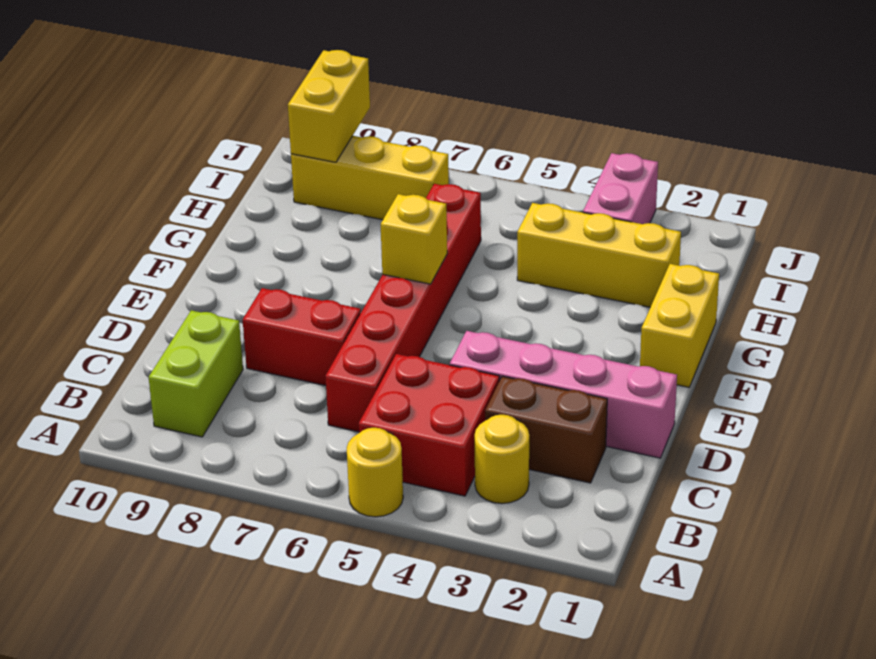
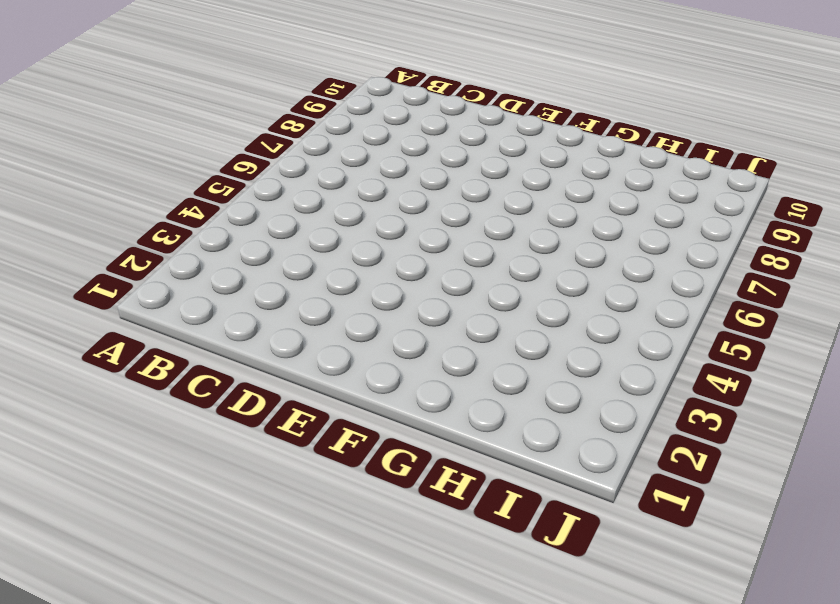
none -> yellow 1x1 round brick [347,428,403,517]
none -> yellow 1x1 round brick [475,415,529,504]
none -> red 2x2 brick [359,354,499,496]

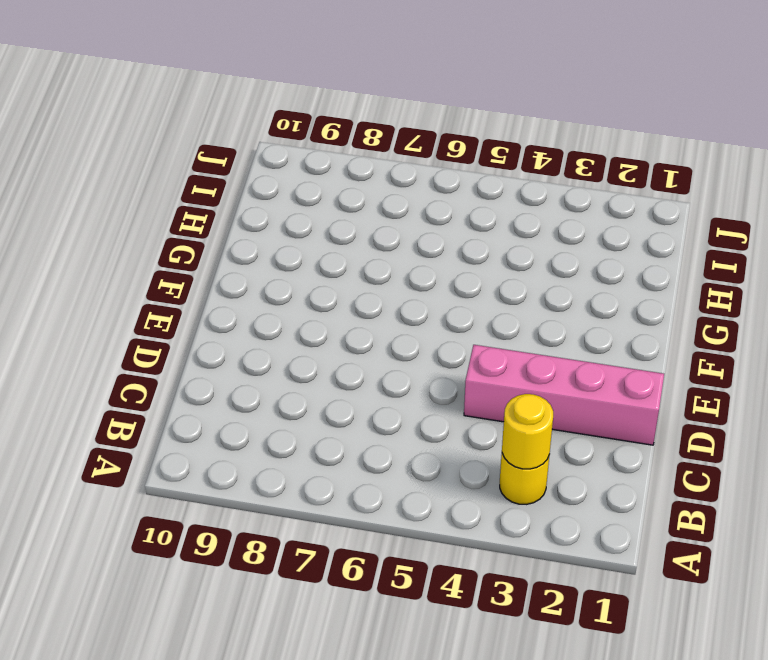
yellow 1x1 round brick [502,394,553,469] -> yellow 1x1 round brick moved to [347,428,403,517]
none -> red 2x2 brick [359,354,499,496]
none -> lime 1x2 brick [148,310,243,437]
none -> brown 1x2 brick [485,376,607,483]

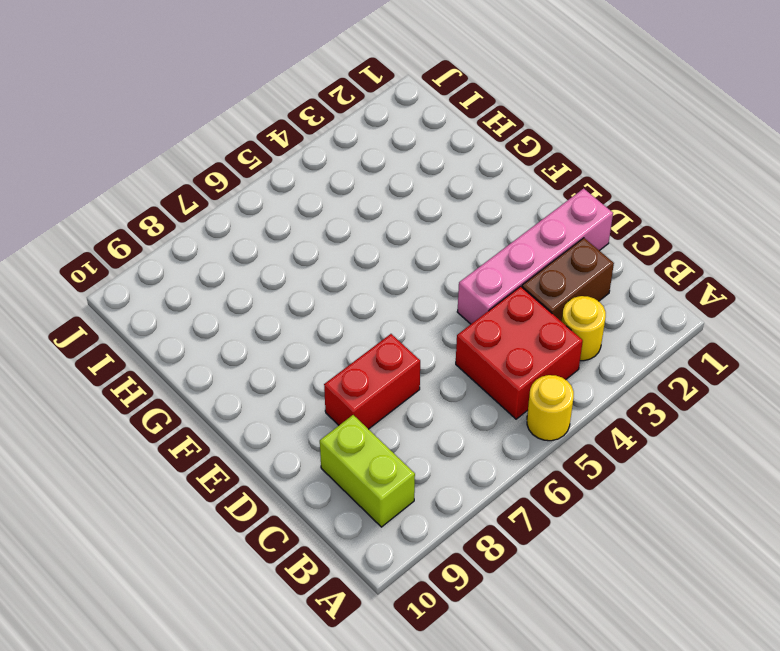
none -> red 1x6 brick [325,184,481,432]
none -> yellow 1x2 brick [640,264,719,387]
none -> yellow 1x3 brick [517,203,681,307]

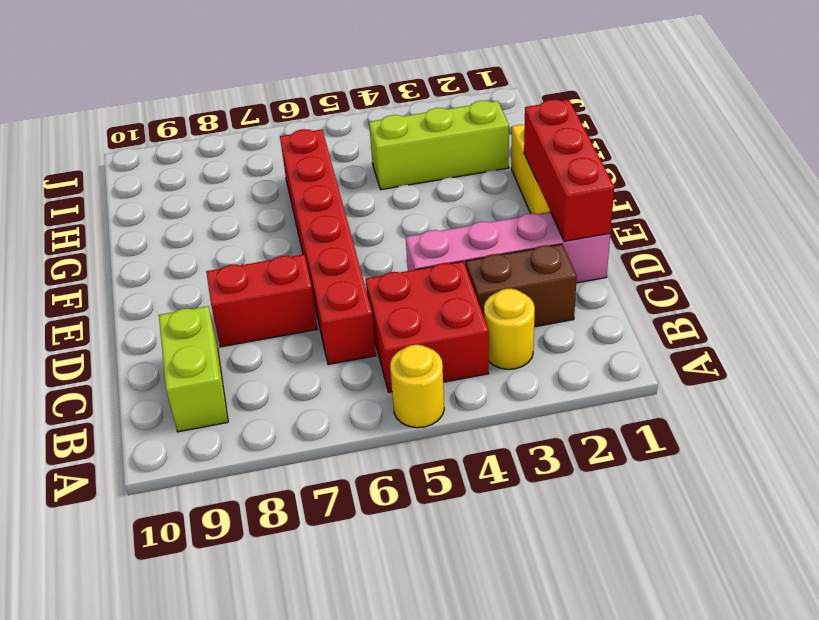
red 1x3 brick [524,99,614,241] -> none
lime 1x3 brick [369,101,509,190] -> yellow 1x3 brick [517,203,681,307]
none -> pink 1x2 brick [583,153,658,224]
none -> yellow 1x3 brick [291,136,449,220]
none -> yellow 1x1 brick [381,194,447,284]

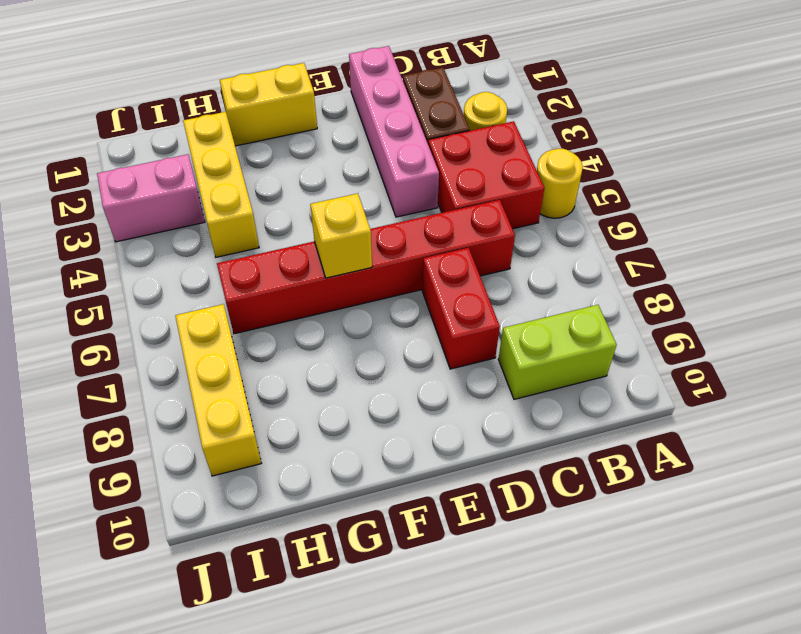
none -> yellow 1x2 brick [288,50,370,162]

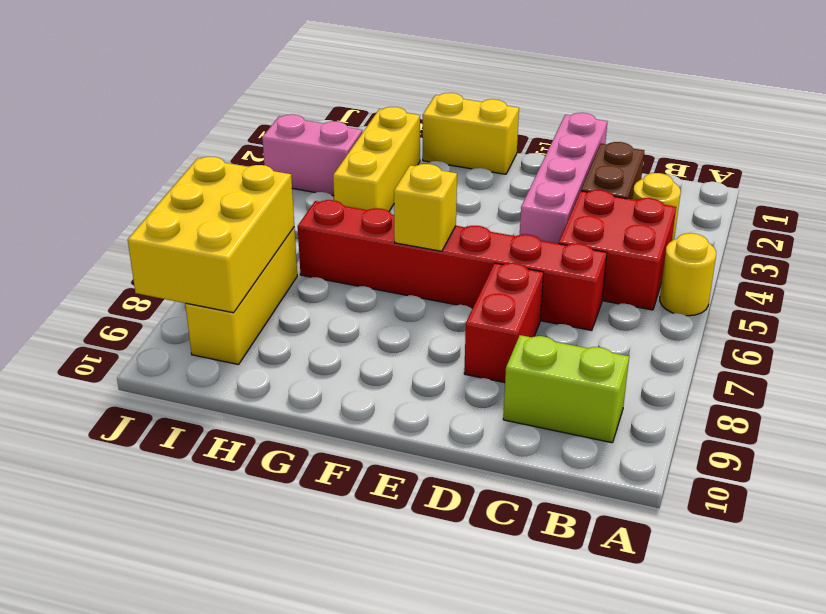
yellow 2x3 brick [128,157,294,313] -> yellow 1x2 brick [288,50,370,162]

